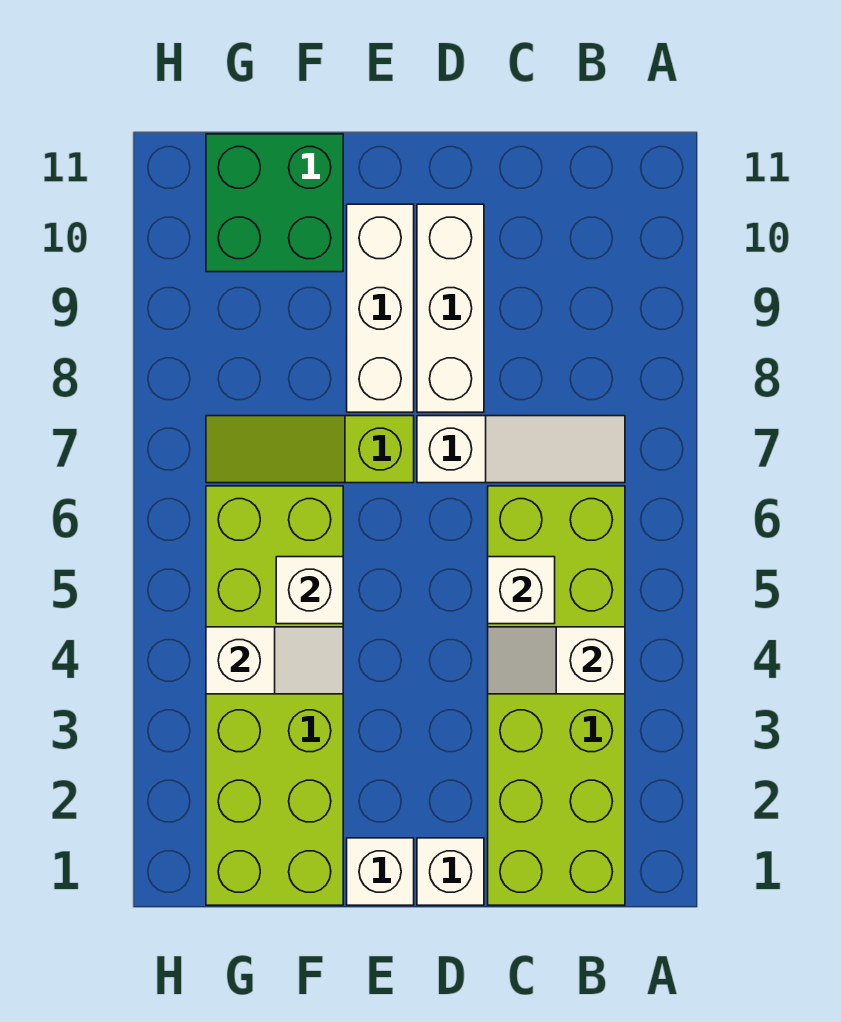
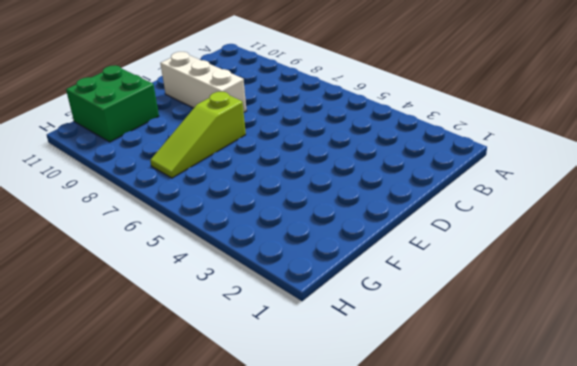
none -> lime 2x6 brick [488,486,625,905]
none -> white 1x3 slope [417,416,625,483]
none -> white 1x1 brick [417,838,484,905]

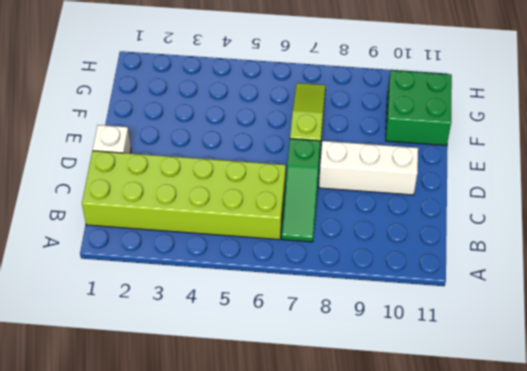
green 1x3 slope [282,139,321,242] -> white 1x3 slope [417,416,625,483]
none -> white 1x1 brick [347,838,414,905]
none -> white 1x3 brick [347,204,414,412]
none -> lime 2x6 brick [206,486,343,905]

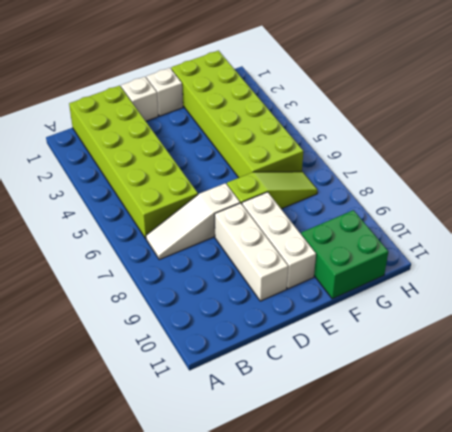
none -> white 1x2 slope [488,627,625,694]
none -> white 1x1 brick [488,557,555,624]
none -> white 1x2 slope [206,627,343,694]

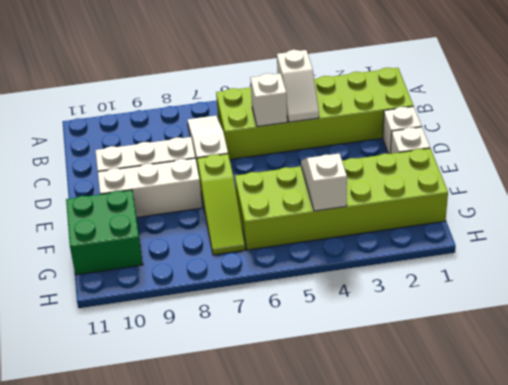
none -> white 1x1 brick [276,557,343,624]

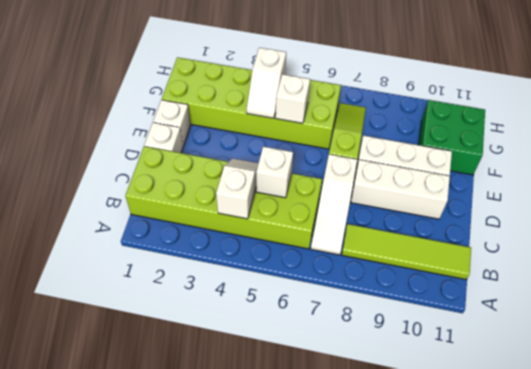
lime 1x4 tile [342,224,471,279] -> none

